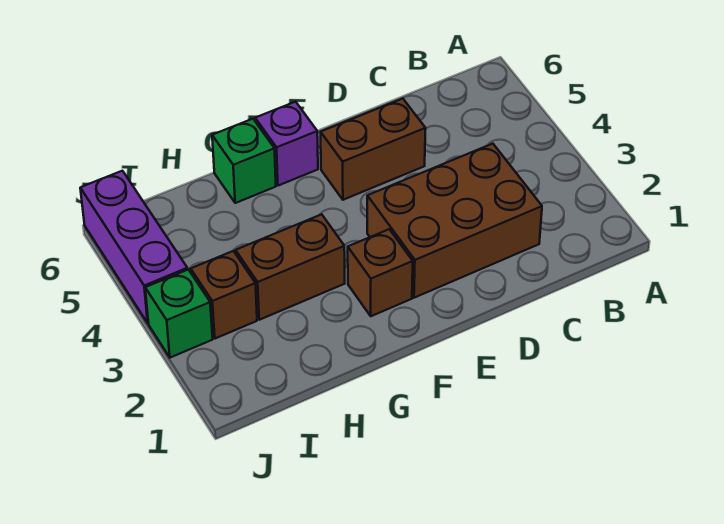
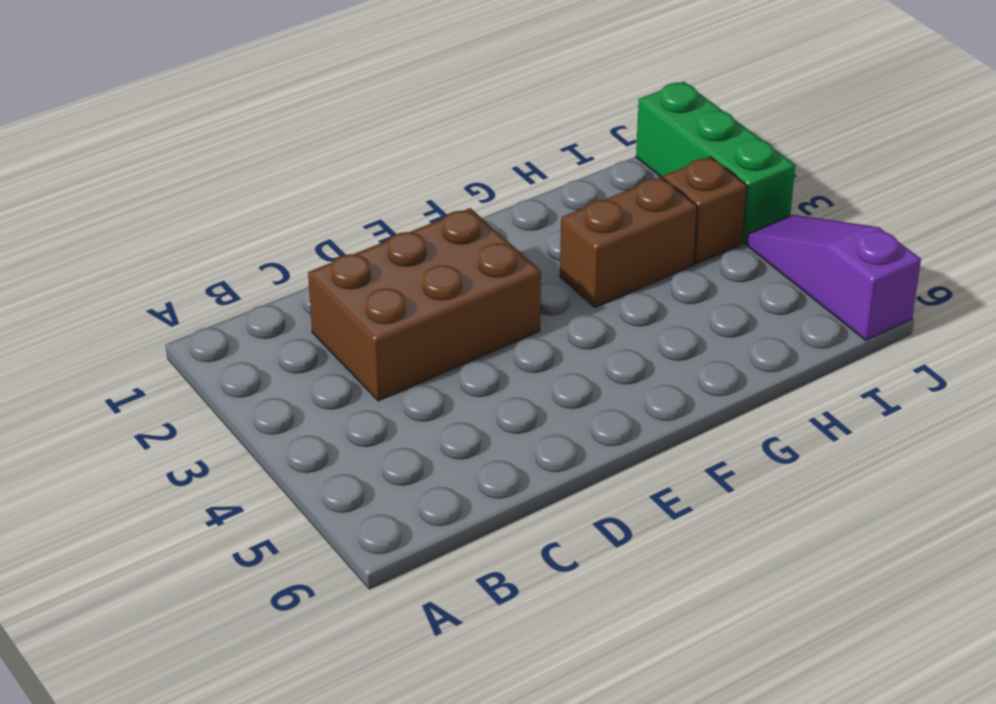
green 1x3 brick [636,82,795,243] -> green 1x1 brick [145,270,213,358]
purple 1x3 slope [746,215,921,340] -> purple 1x3 brick [80,171,188,323]
none -> brown 1x2 brick [321,98,426,200]
none -> brown 1x1 brick [348,229,413,316]

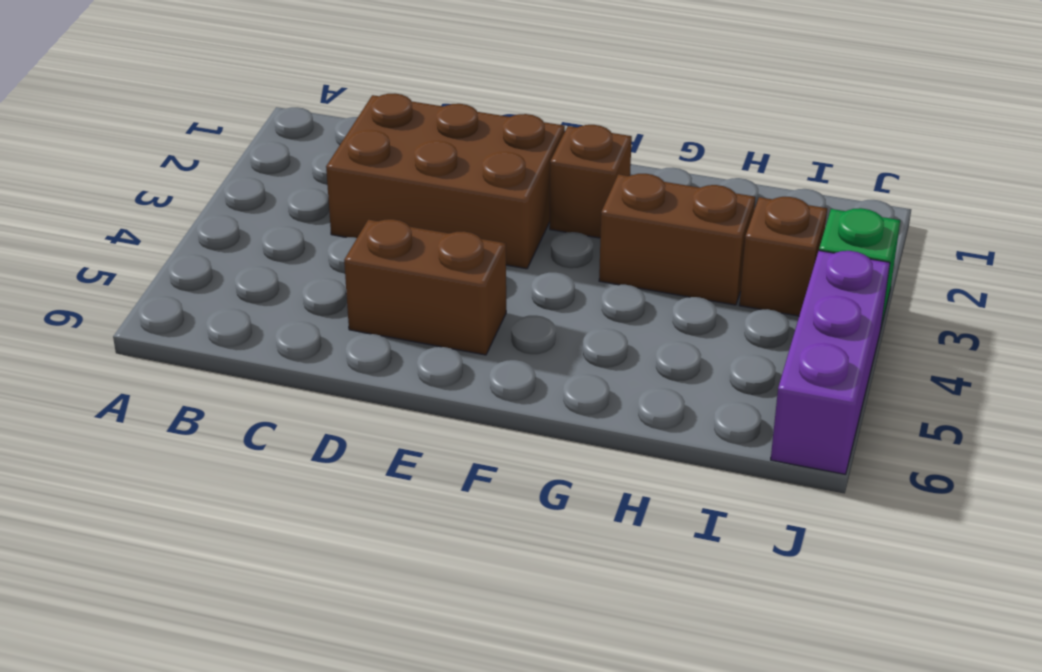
none -> purple 1x1 brick [255,102,318,186]
none -> green 1x1 brick [212,119,276,203]

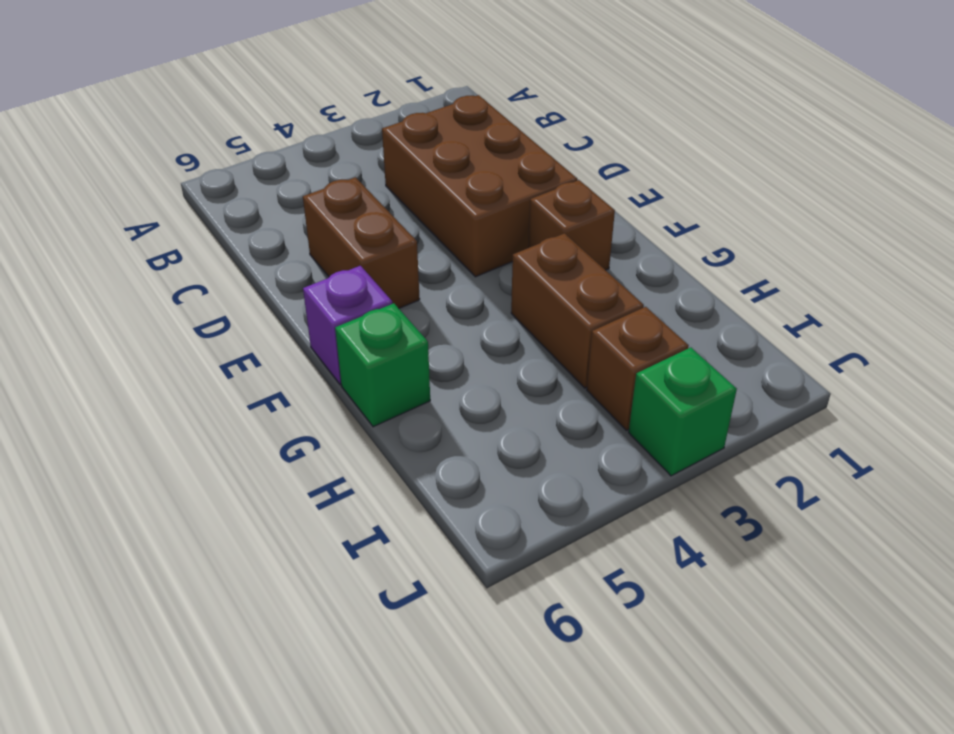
none -> purple 1x3 brick [80,171,188,323]

